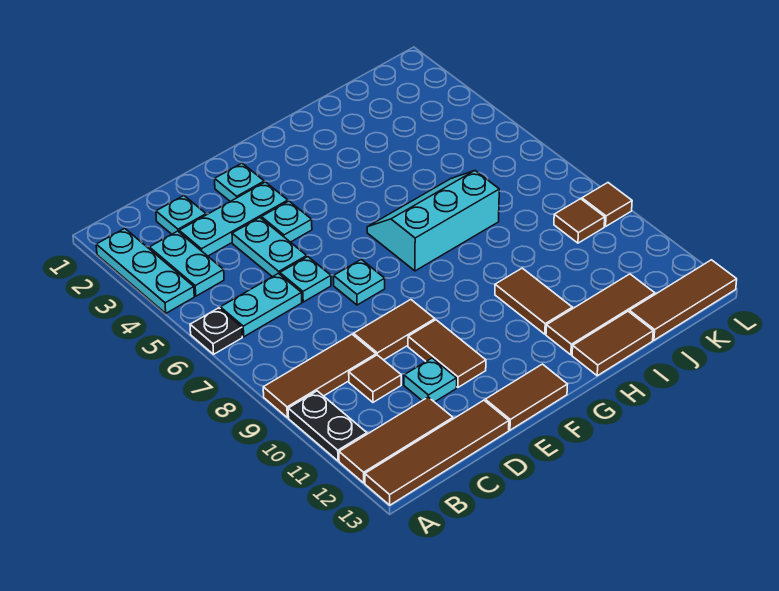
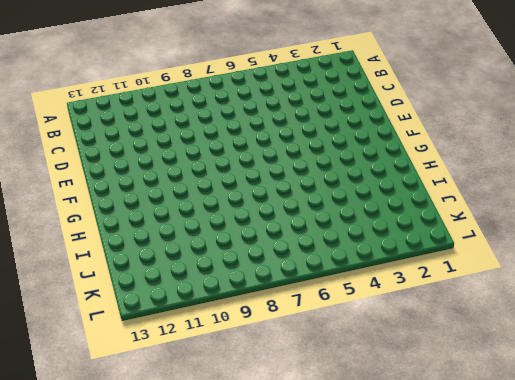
none -> cyan 1x3 plate [96,228,194,313]
none -> black 1x1 plate [190,308,242,354]
none -> brown 1x3 tile [263,334,376,418]

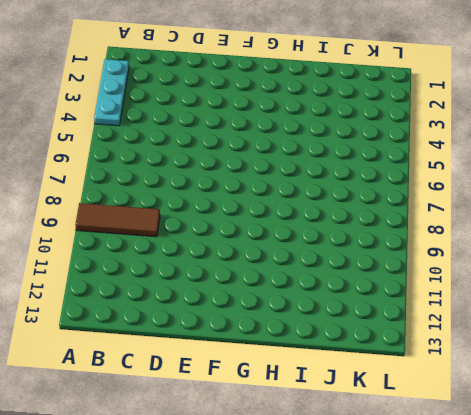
none -> black 1x1 plate [190,308,242,354]
none -> black 1x2 plate [288,391,367,461]
none -> brown 1x3 tile [339,397,453,483]

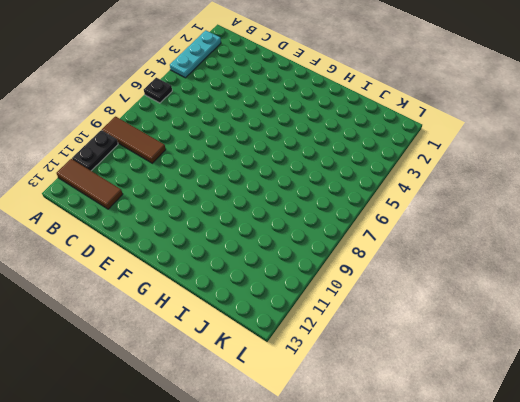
none -> brown 1x4 tile [365,400,509,505]
none -> cyan 1x2 plate [149,231,224,296]
none -> cyan 1x2 plate [220,273,302,337]

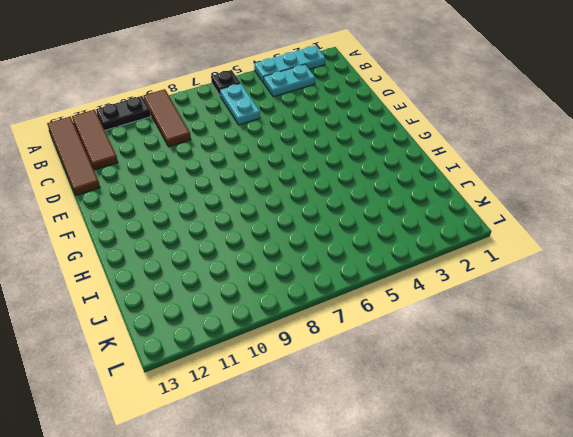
none -> cyan 1x1 plate [156,196,206,234]
none -> cyan 1x3 plate [179,182,288,256]
none -> brown 1x1 tile [349,355,401,402]

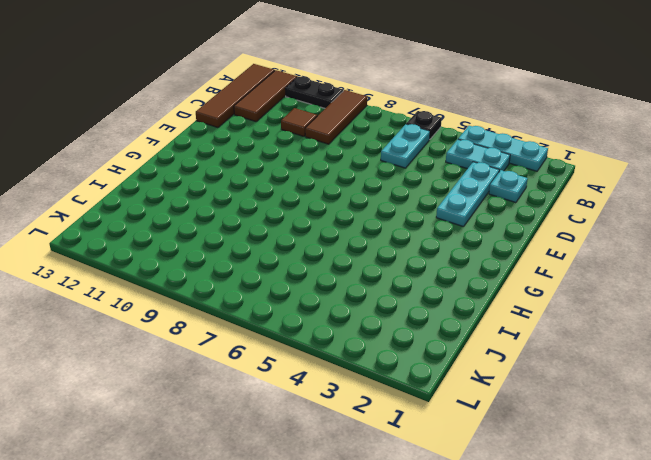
none -> cyan 1x2 plate [232,218,307,277]
none -> cyan 1x1 plate [280,257,331,302]
none -> brown 1x2 tile [354,300,435,360]

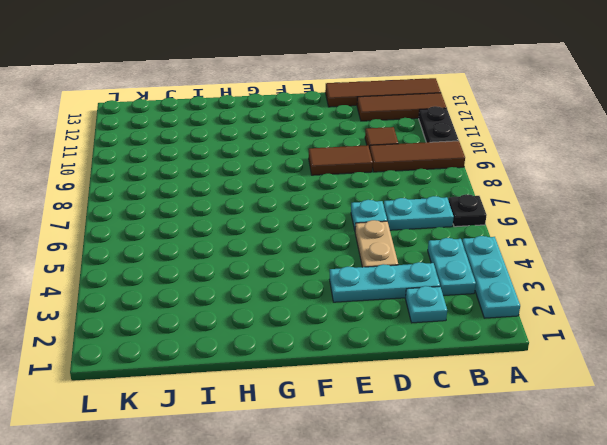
tan 1x2 plate [355,220,398,267] -> cyan 1x2 plate [232,218,307,277]
none -> cyan 1x1 plate [404,358,457,402]
none -> cyan 1x1 plate [215,163,264,201]
none -> cyan 1x1 plate [261,201,312,242]

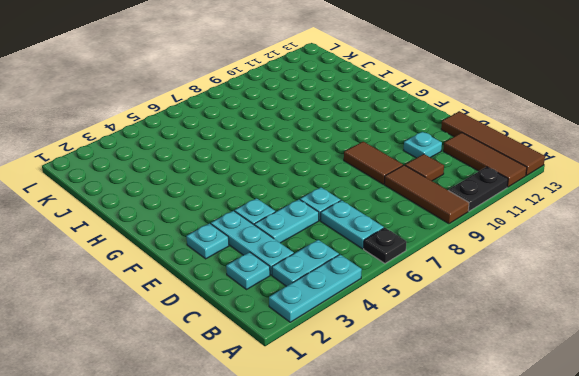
none -> cyan 1x1 plate [334,259,385,305]
none -> brown 1x2 tile [408,320,486,387]
none -> brown 1x2 tile [485,364,568,430]

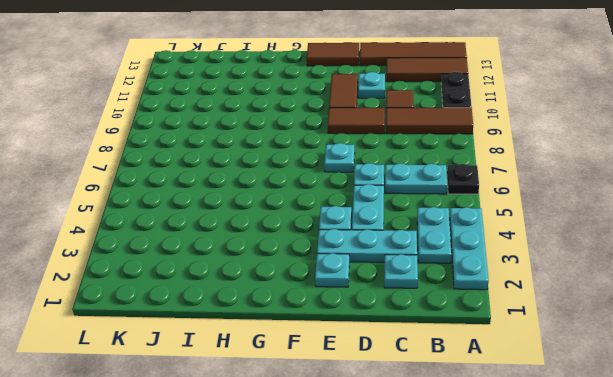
none -> cyan 2x3 slope [367,171,499,271]
none -> brown 1x2 tile [495,268,572,334]
none -> brown 1x3 tile [546,274,655,355]

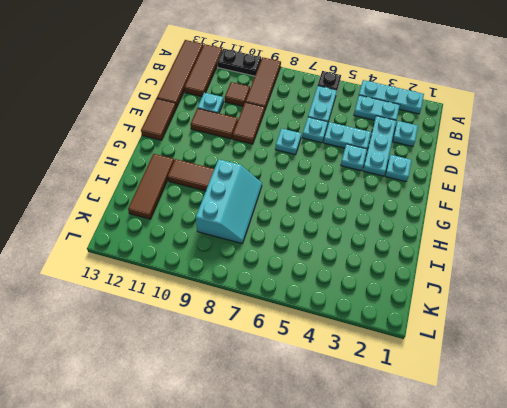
cyan 2x3 slope [196,159,262,243] -> cyan 2x3 slope moved to [367,171,499,271]
none -> brown 1x2 tile [572,311,653,376]
none -> brown 1x3 tile [629,260,737,340]
none -> brown 1x1 tile [554,199,605,243]

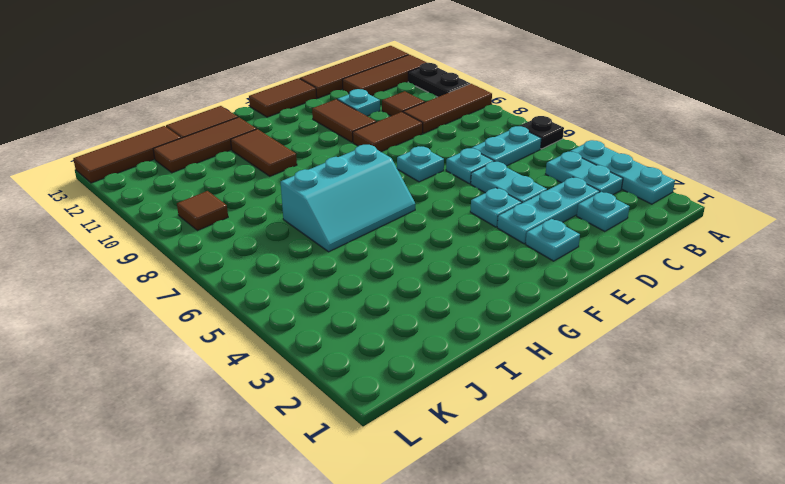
none -> brown 1x1 tile [582,183,632,227]

